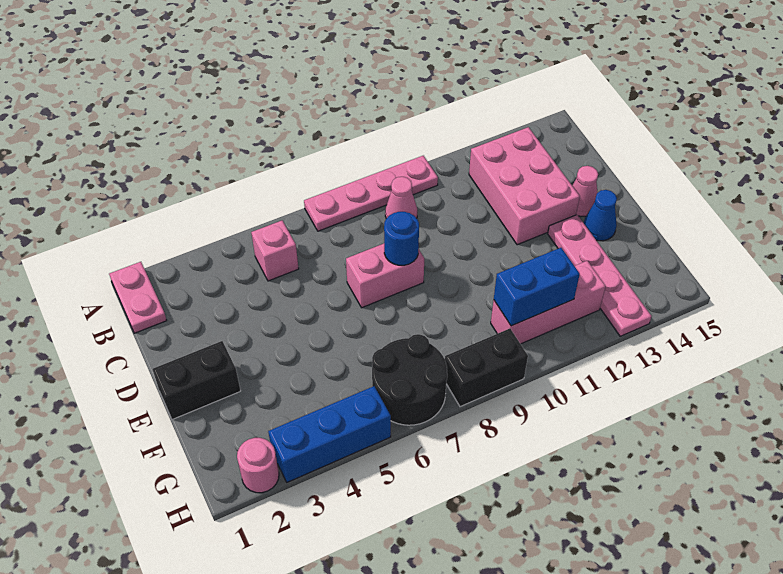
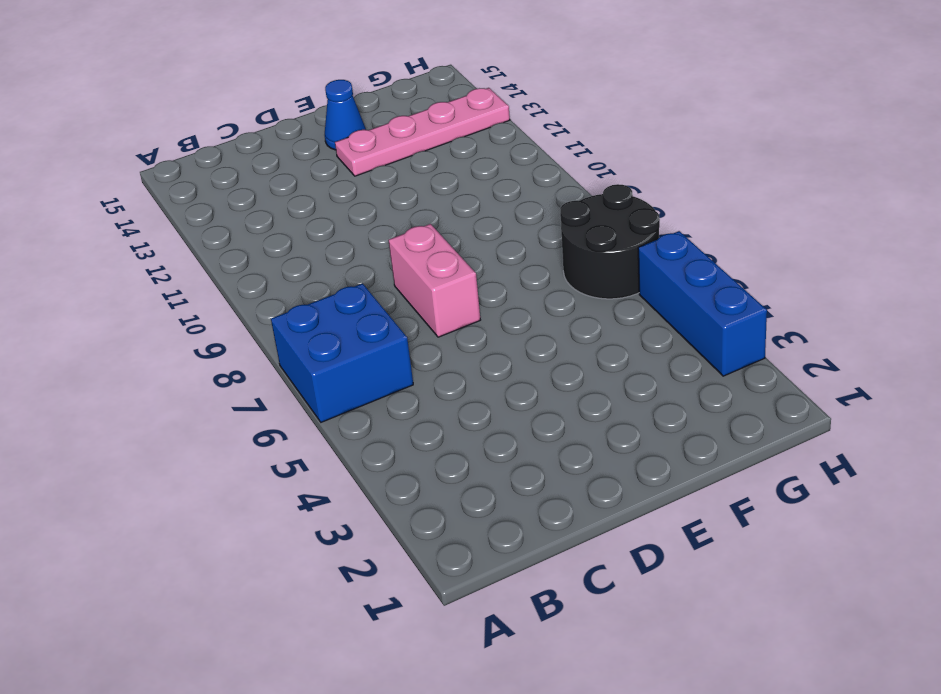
blue 2x2 brick [271,284,413,422] -> pink 1x4 plate [304,156,438,231]
none -> pink 1x2 plate [109,262,167,333]
none -> pink 1x1 brick [251,221,299,281]
none -> pink 1x1 cone [385,177,417,218]

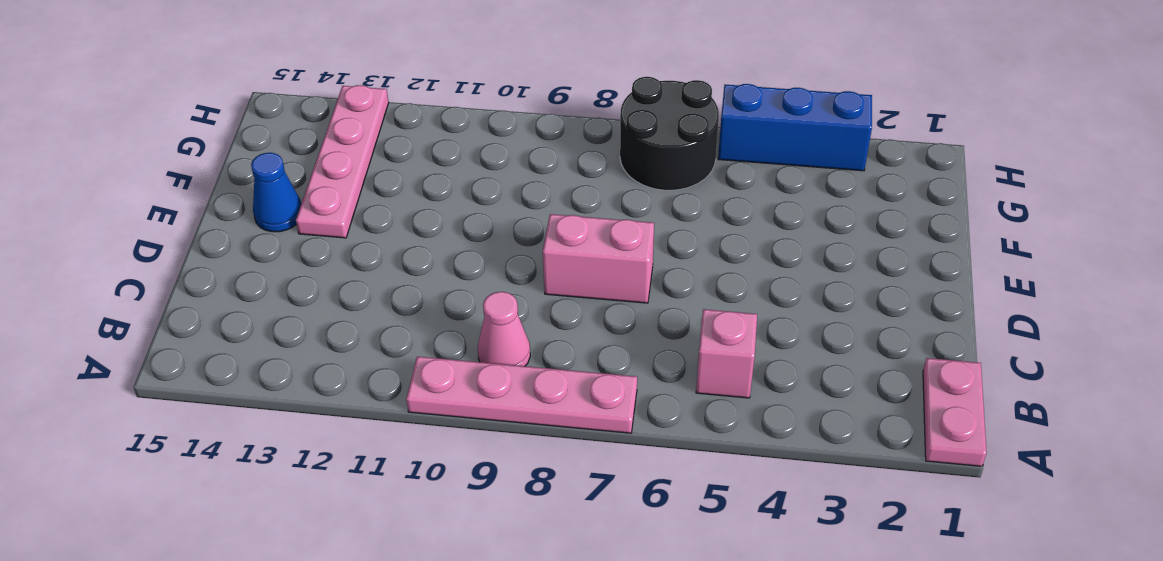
none -> pink 2x3 brick [469,127,580,245]
none -> pink 1x1 cone [572,166,598,216]
none -> black 1x2 brick [152,341,241,420]

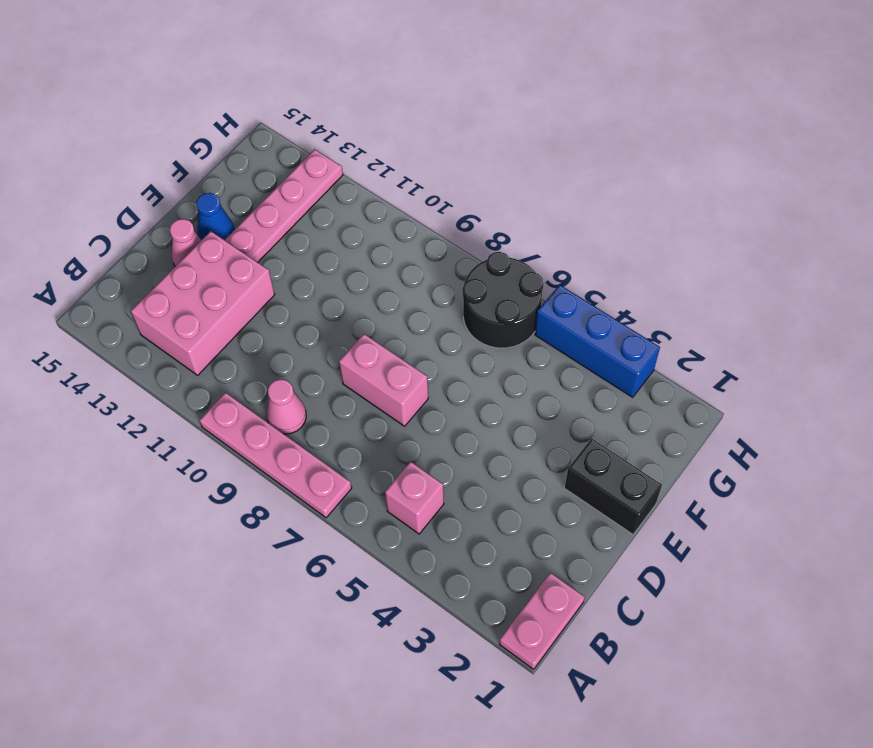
none -> pink 1x3 brick [491,261,606,344]
none -> pink 1x1 round brick [237,438,279,493]
none -> black 1x2 brick [445,329,528,407]

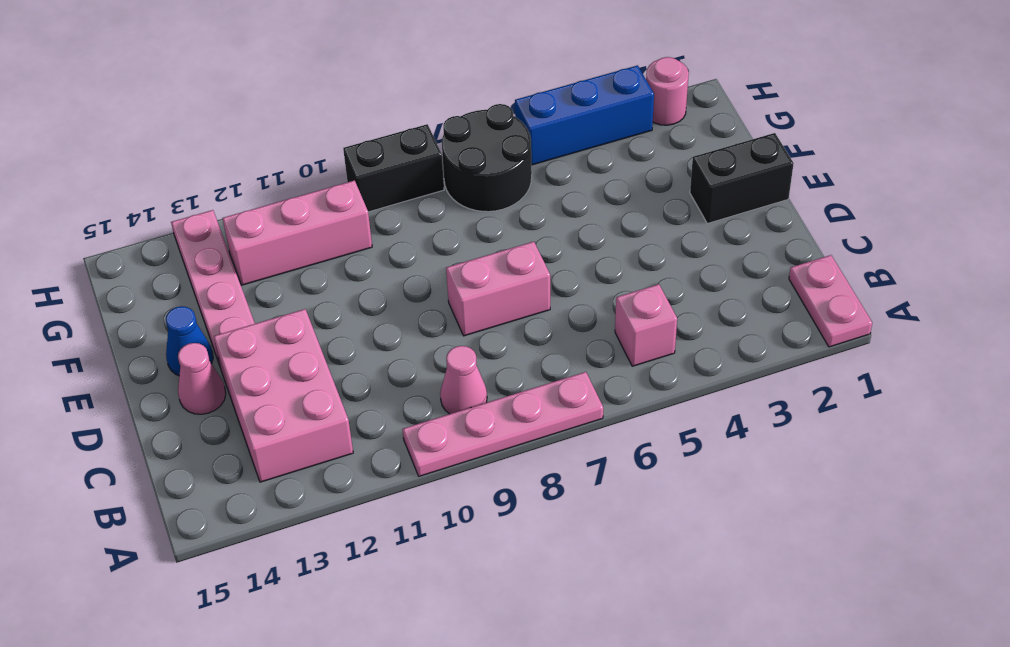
none -> blue 1x1 round brick [384,212,419,265]
none -> blue 1x2 brick [494,248,580,326]

